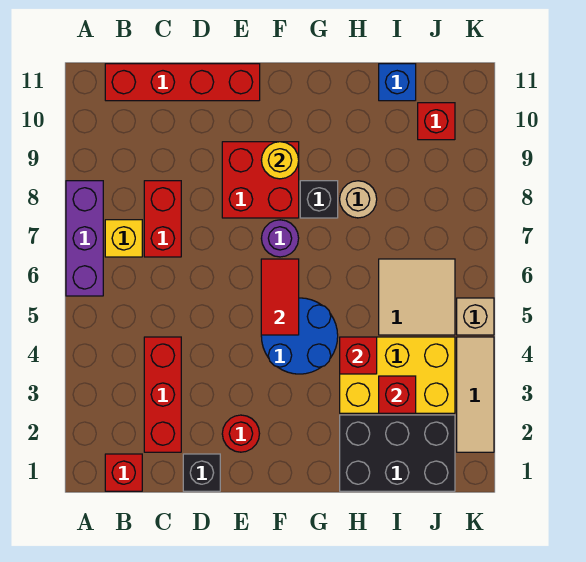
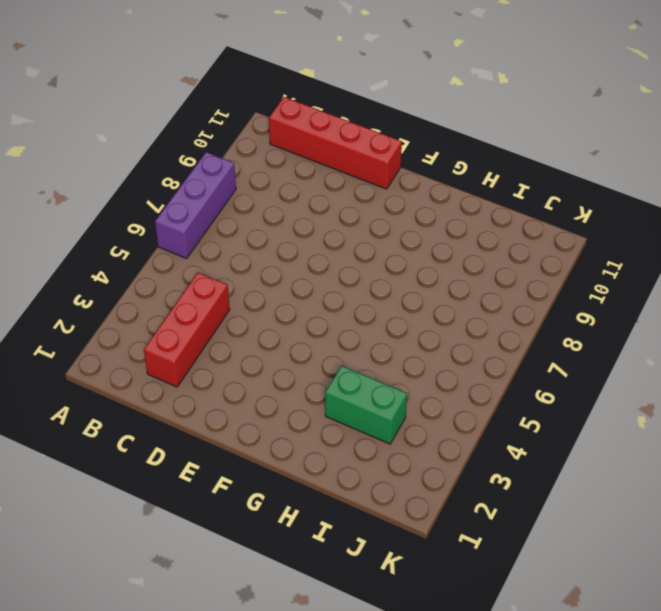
green 1x2 brick [325,366,407,444] -> yellow 2x3 brick [340,337,455,413]
none -> red 1x1 brick [105,454,142,491]
none -> yellow 1x1 brick [105,220,142,257]
none -> red 1x2 brick [144,181,181,257]

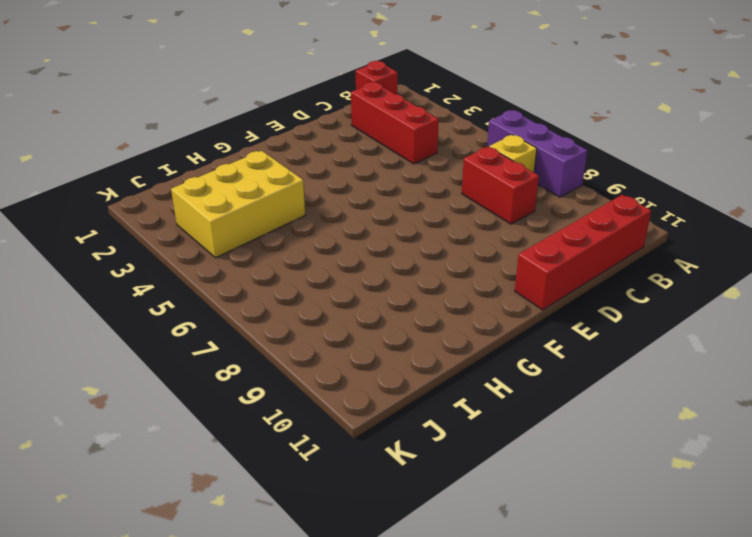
none -> black 1x1 brick [183,454,220,491]
none -> red 1x1 round brick [222,415,260,452]
none -> red 2x2 brick [222,142,299,218]

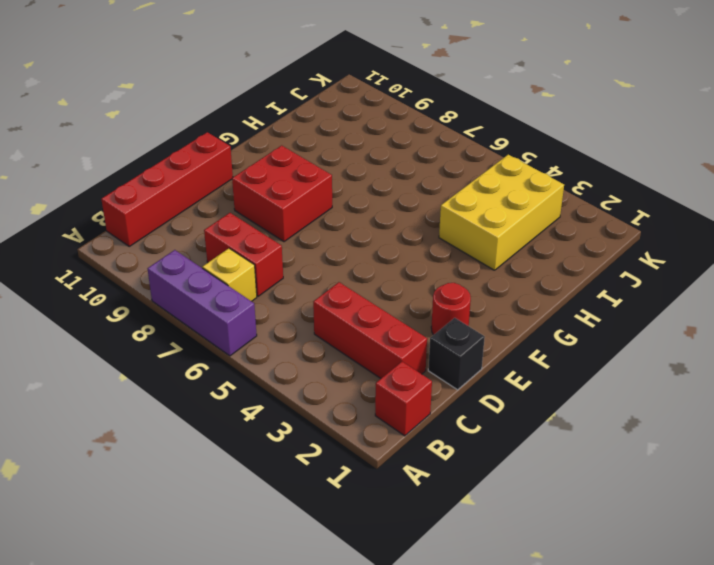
none -> blue 2x2 round brick [261,298,338,374]
none -> purple 1x1 round brick [261,220,299,257]
none -> black 1x1 brick [300,181,338,218]

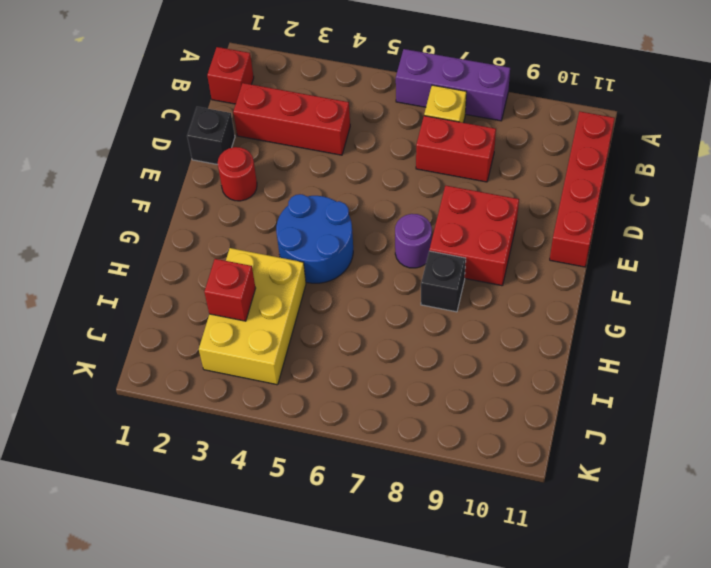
none -> black 2x3 brick [340,415,455,491]
none -> tan 1x1 round brick [340,181,377,218]
none -> tan 2x2 tile [379,259,455,335]

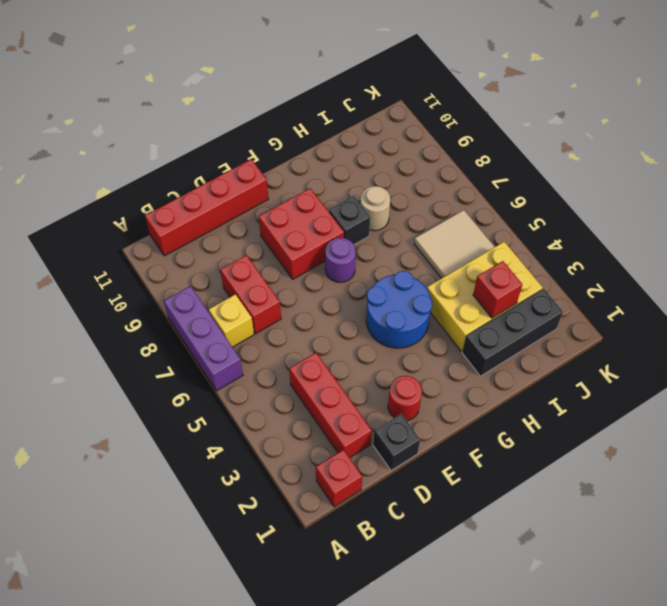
black 1x3 brick [462,289,563,376] -> black 2x3 brick [340,415,455,491]
none -> blue 1x1 brick [379,64,416,101]
none -> red 1x1 brick [418,103,455,140]
none -> tan 1x3 tile [457,337,494,452]

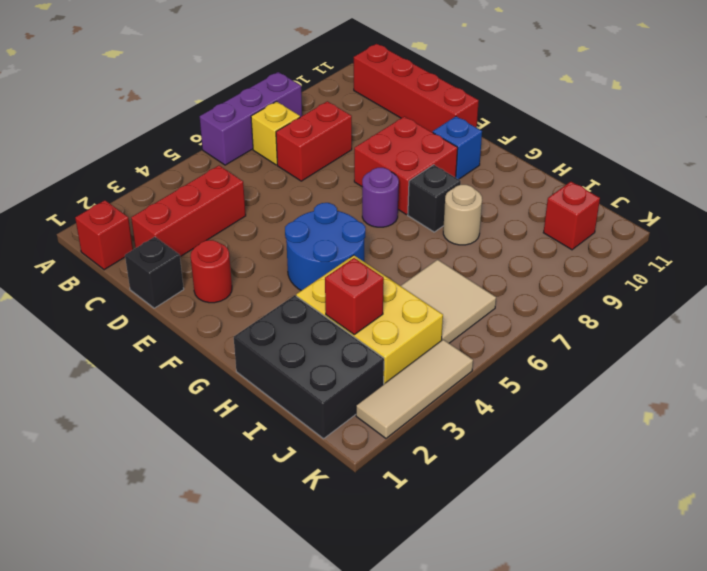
blue 1x1 brick [433,116,482,179] -> blue 1x1 brick moved to [379,64,416,101]
none -> tan 1x1 brick [457,298,494,335]
none -> red 1x2 tile [261,259,299,335]
none -> yellow 1x1 round brick [261,142,299,179]

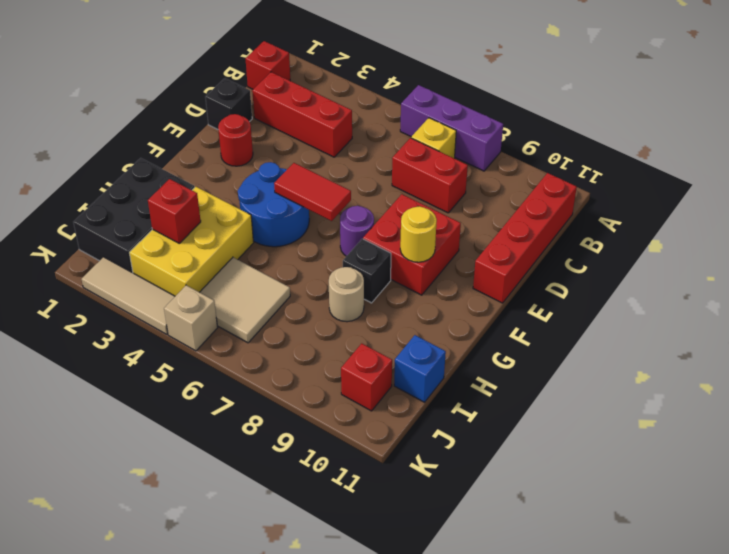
none -> red 1x1 brick [340,337,377,374]

